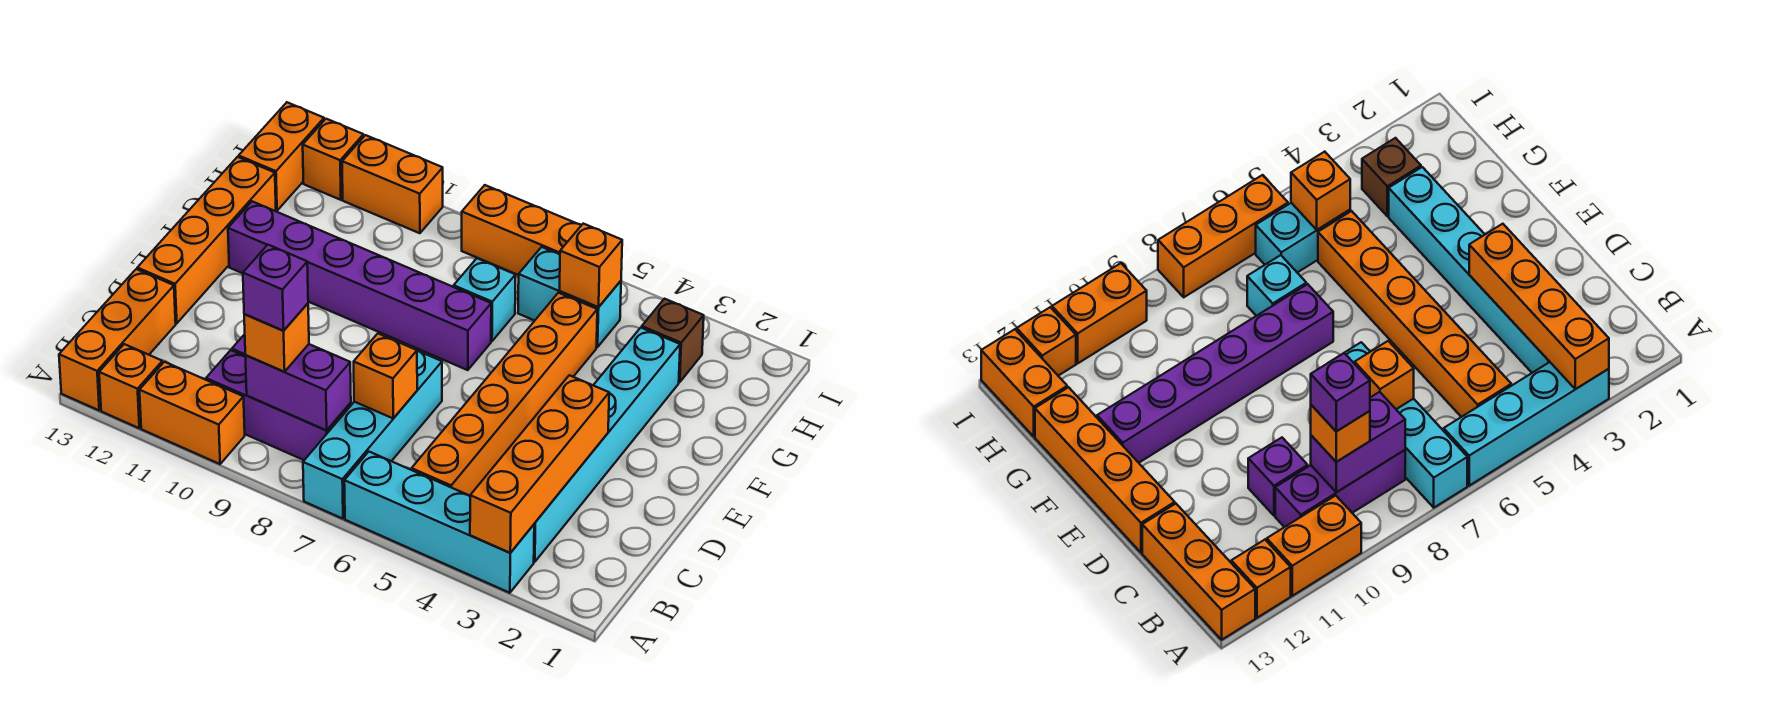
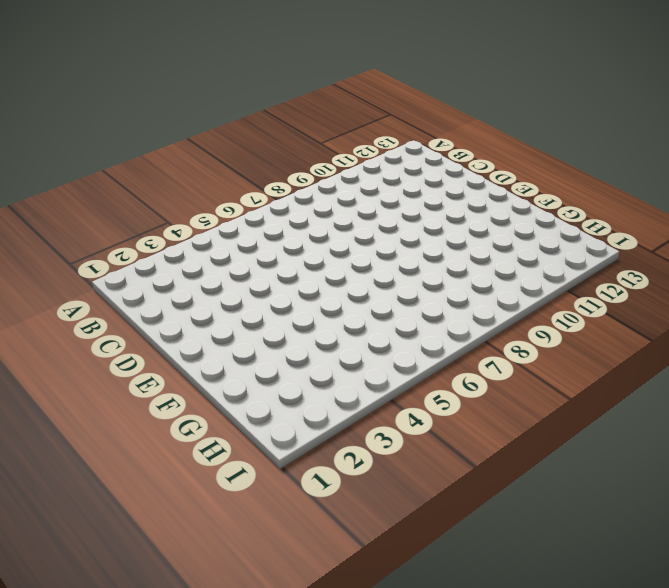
none -> cyan 1x4 brick [344,452,534,593]
none -> cyan 1x4 brick [303,351,442,519]
none -> orange 1x2 brick [140,362,245,464]

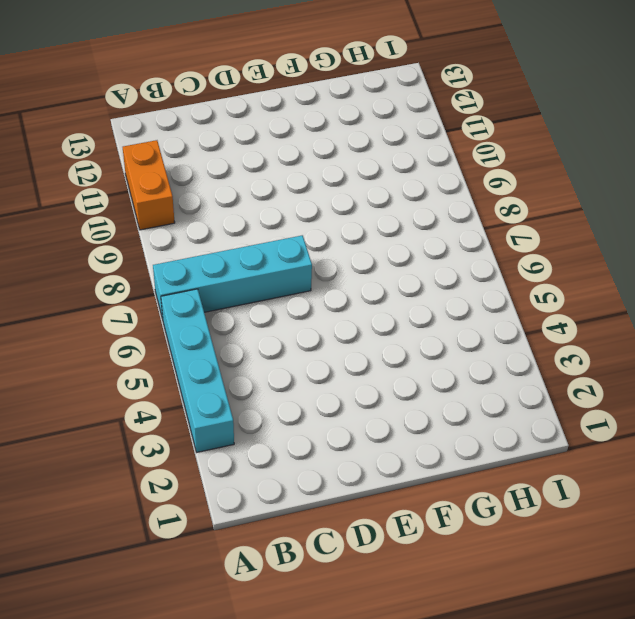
none -> orange 1x1 brick [99,344,163,428]
none -> orange 1x3 brick [59,269,176,410]
none -> cyan 1x6 brick [534,328,680,562]

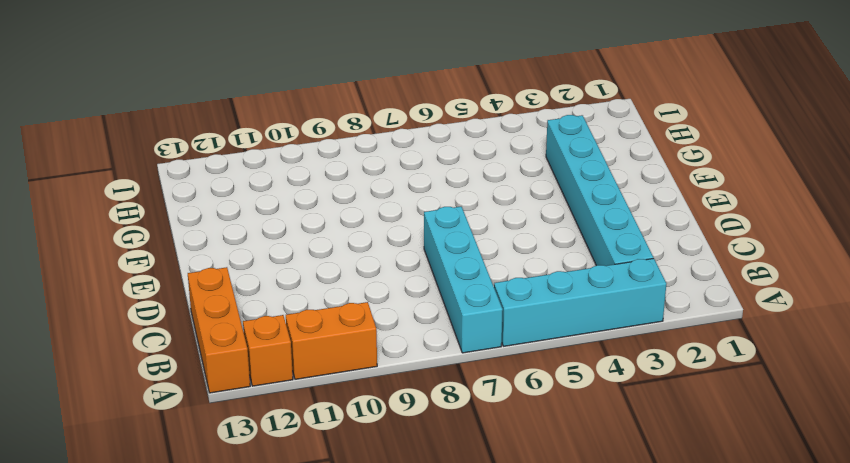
none -> orange 1x6 brick [412,293,597,496]
none -> purple 1x3 brick [206,350,351,460]
none -> purple 1x1 brick [1248,438,1308,516]

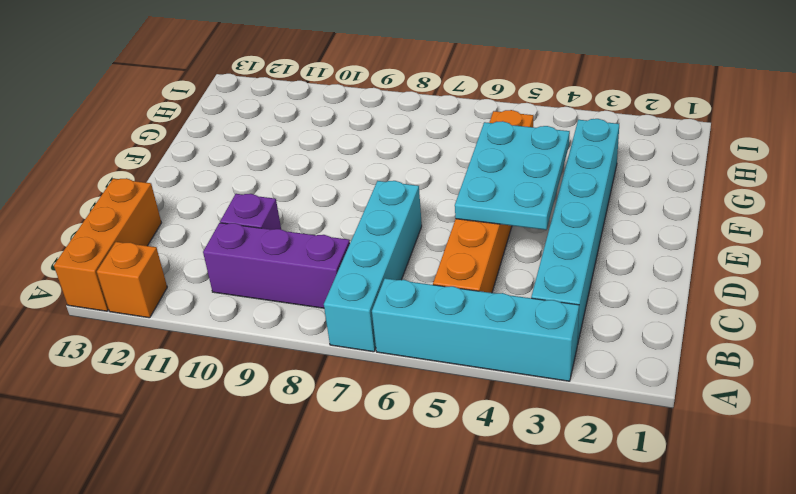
cyan 2x3 plate [455,121,570,230] -> none
none -> orange 1x2 brick [140,362,245,464]
none -> orange 1x4 brick [137,157,276,323]
none -> purple 1x6 brick [228,202,491,370]

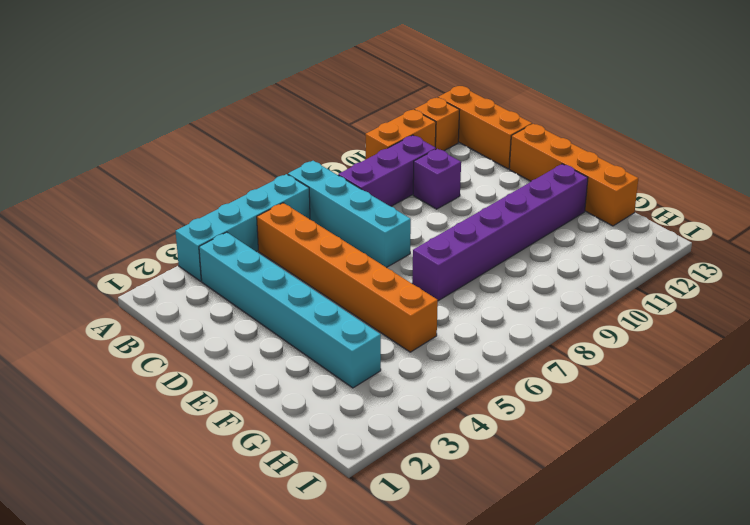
none -> cyan 1x1 brick [454,258,515,341]
none -> brown 1x1 brick [642,299,704,382]
none -> cyan 1x2 brick [518,247,621,347]

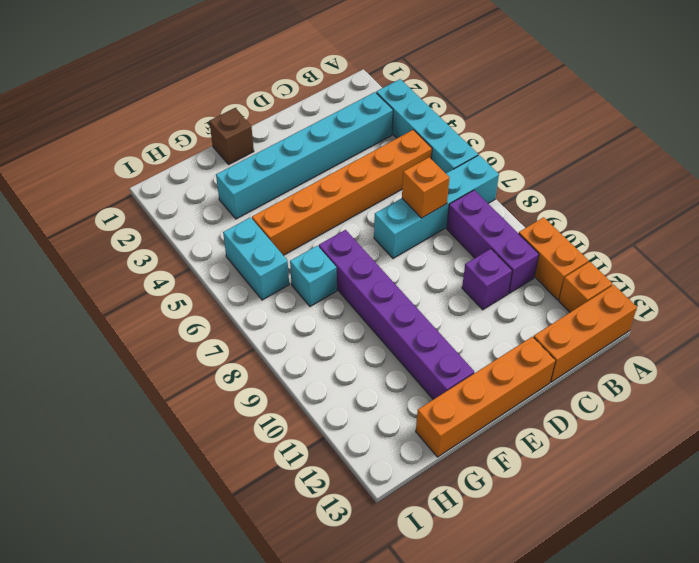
brown 1x1 brick [209,108,254,164] -> brown 1x1 brick moved to [642,299,704,382]
none -> orange 1x2 brick [239,102,324,211]
none -> orange 1x3 brick [462,185,581,275]
none -> orange 1x2 brick [342,135,443,233]

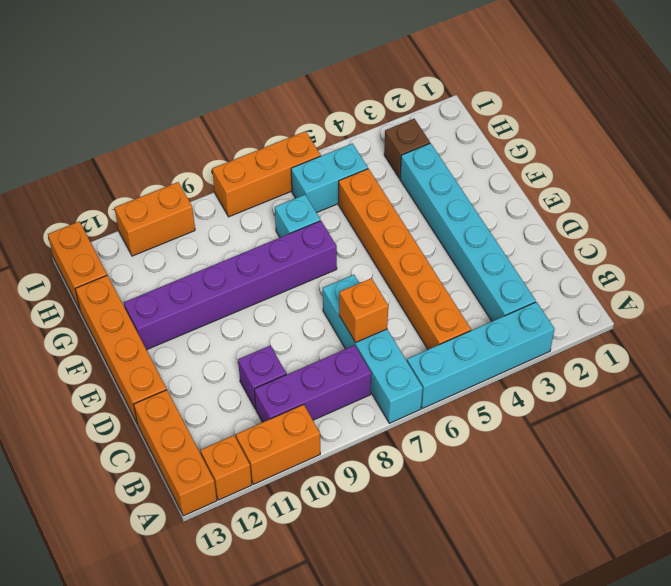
none -> orange 1x1 brick [303,119,363,200]
none -> orange 1x4 brick [470,375,609,553]
none -> purple 1x2 brick [245,344,351,430]

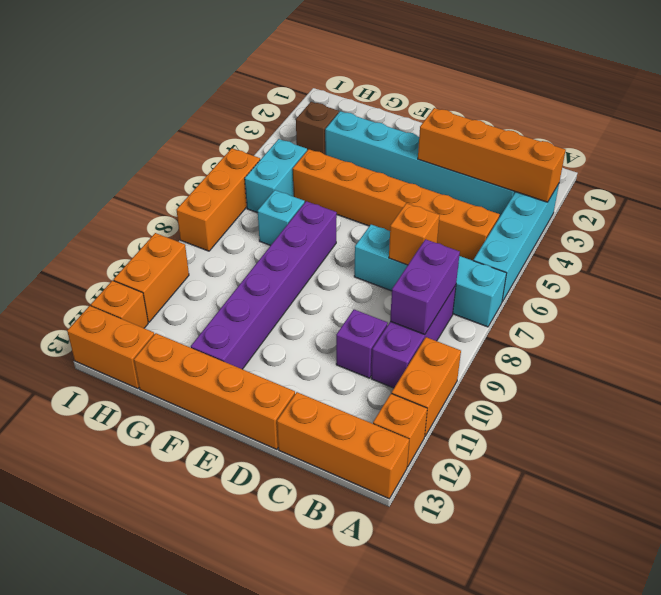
none -> orange 1x1 brick [559,224,622,307]
none -> orange 1x1 brick [244,304,309,372]
none -> purple 1x1 brick [243,245,308,331]

